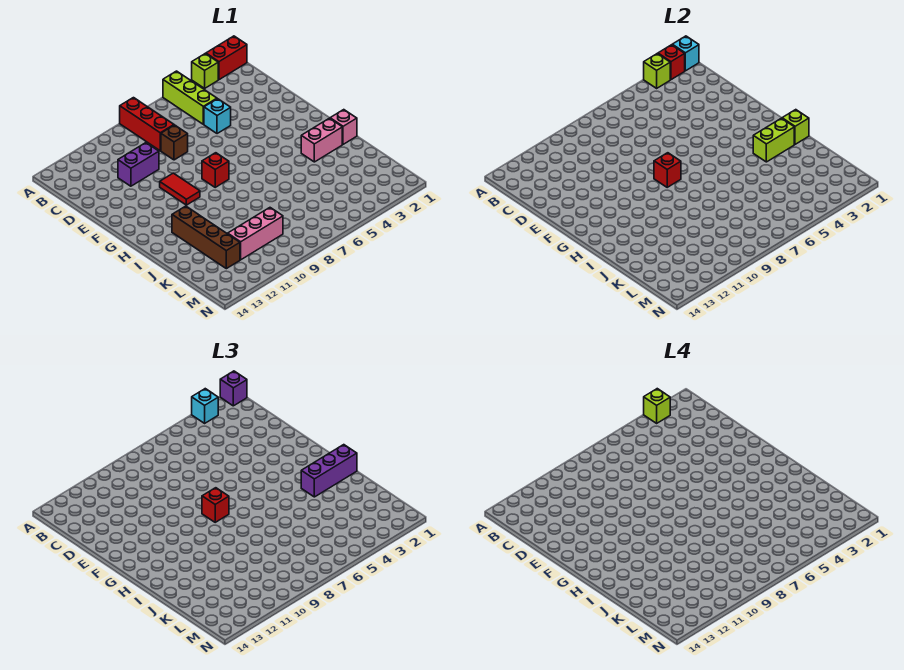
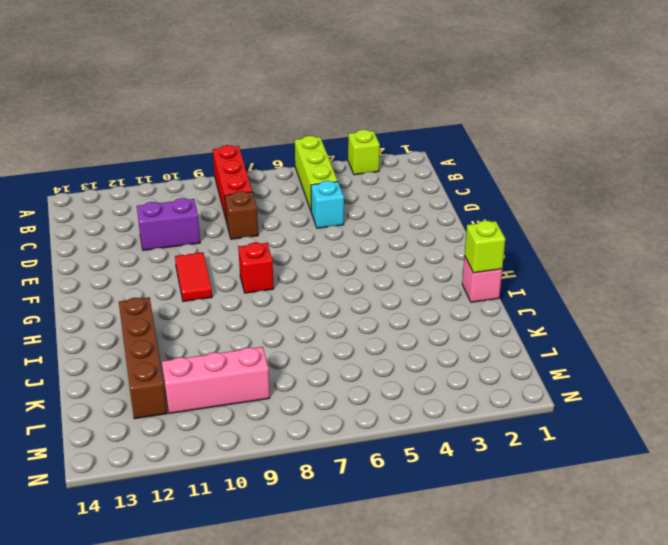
none -> red 1x2 brick [206,36,247,80]
none -> pink 1x2 brick [301,118,342,162]
none -> cyan 1x1 brick [672,36,699,71]

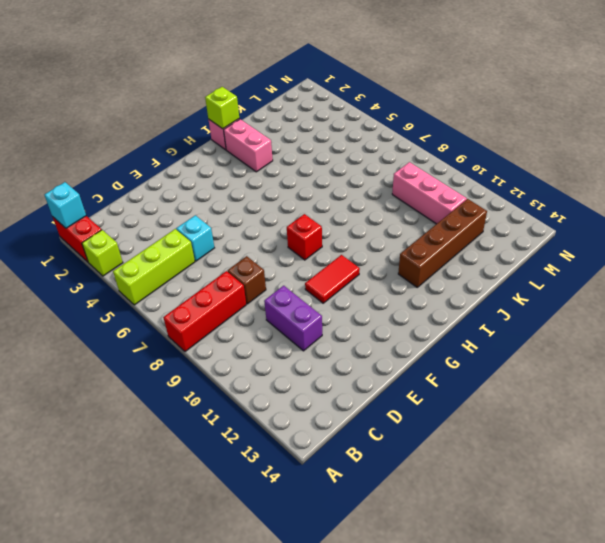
none -> red 1x1 brick [658,45,685,80]
none -> lime 1x1 brick [644,54,670,88]
none -> red 1x1 brick [654,153,681,187]

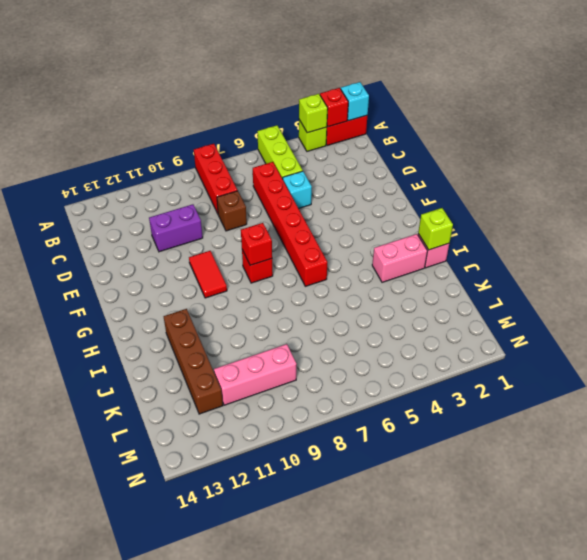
red 1x6 brick [253,162,327,286] -> none
none -> lime 1x2 brick [753,118,794,162]
none -> purple 1x1 brick [220,371,247,406]
none -> cyan 1x1 brick [192,389,218,423]

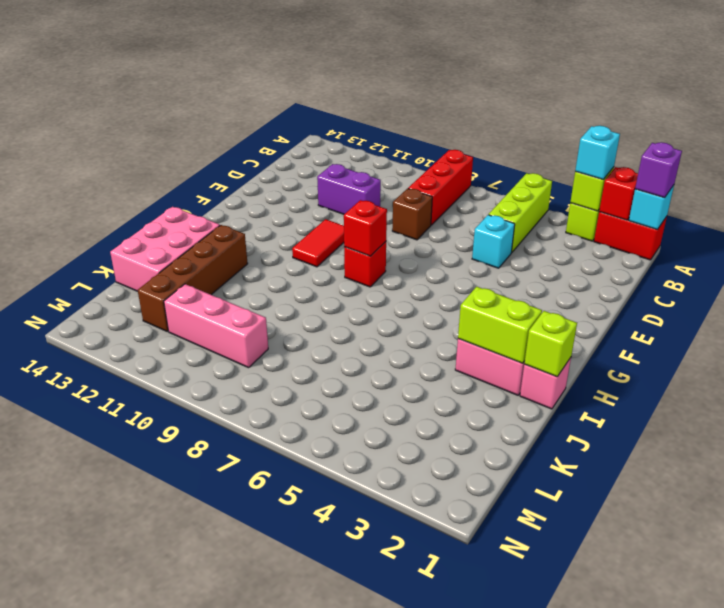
pink 2x3 brick [110,207,220,291] -> none
none -> red 1x1 brick [202,488,229,522]
none -> purple 1x3 brick [301,445,357,497]
none -> lime 1x1 brick [644,389,670,423]

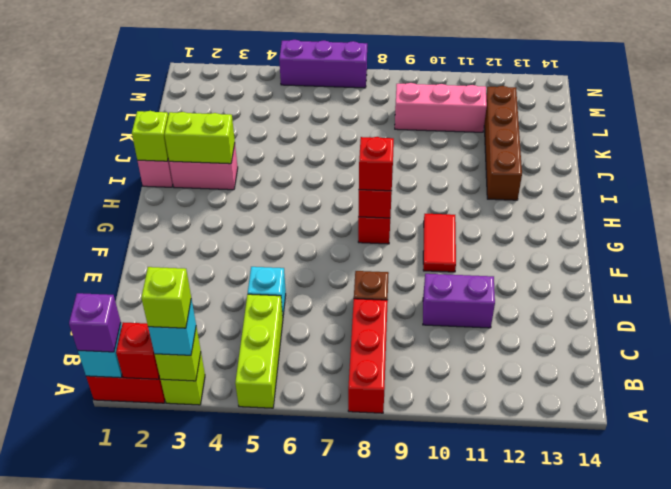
purple 1x3 brick [279,40,367,88] -> purple 1x3 brick moved to [301,445,357,497]

